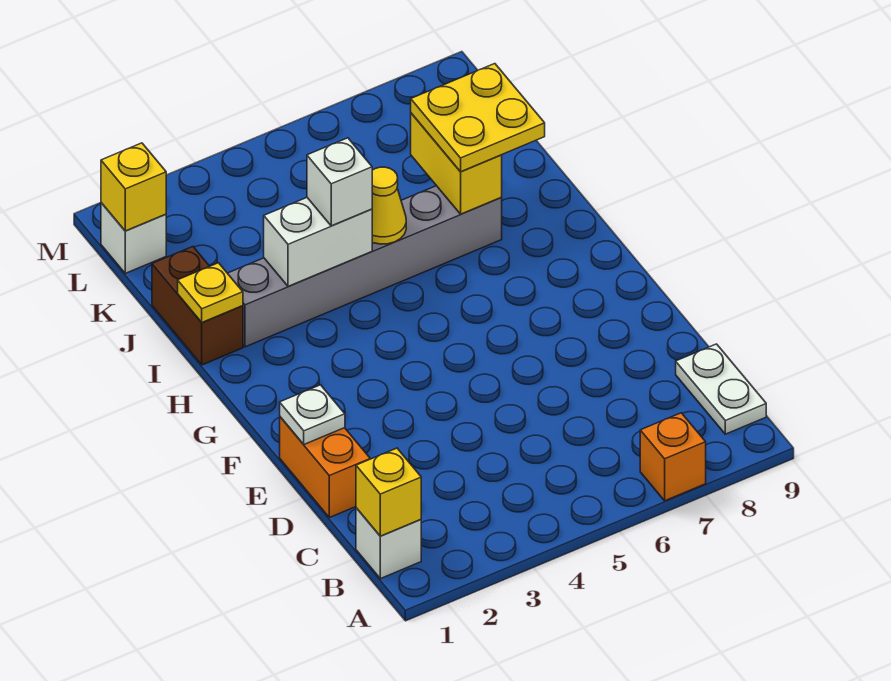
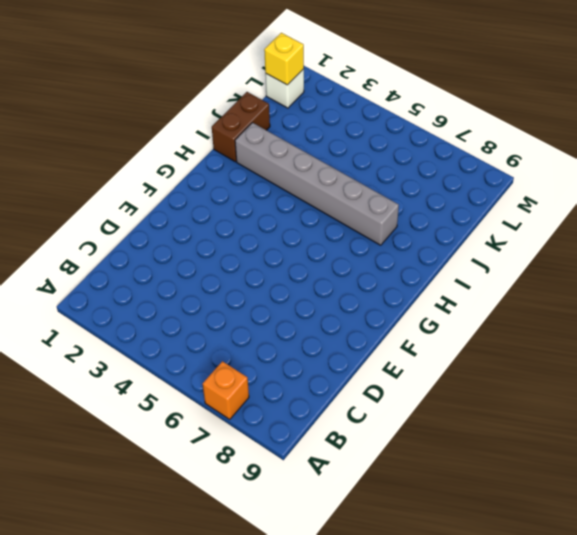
none -> white 1x1 brick [356,508,421,579]
none -> white 1x2 plate [676,344,766,434]
none -> orange 1x2 brick [280,417,370,518]

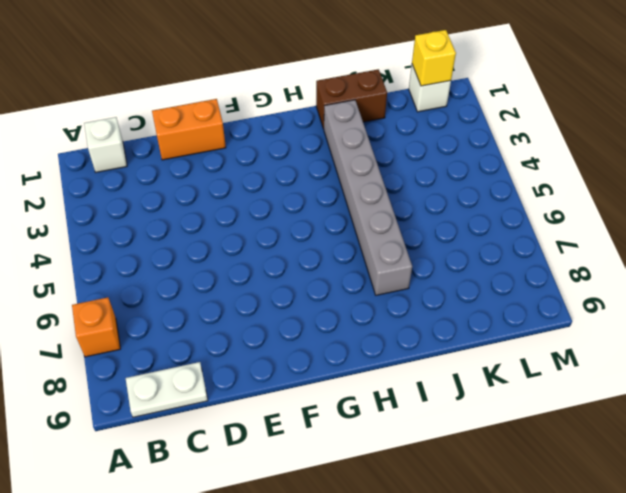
none -> yellow 1x1 brick [356,448,421,536]
none -> white 1x1 plate [280,385,345,444]
none -> yellow 1x1 plate [178,263,243,323]

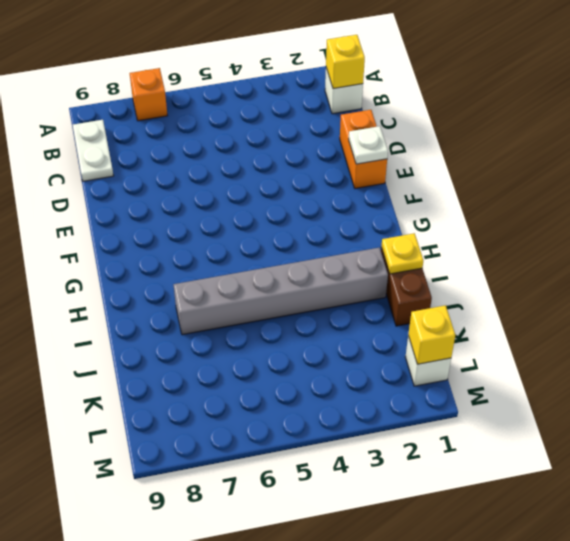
none -> white 1x2 brick [264,198,372,287]
none -> yellow 1x1 cone [372,167,406,244]
none -> yellow 1x2 brick [411,113,502,214]

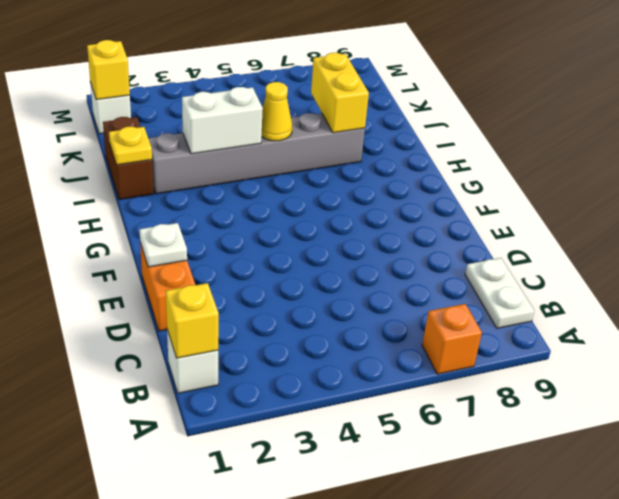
none -> white 1x1 brick [307,138,372,226]
none -> yellow 2x2 plate [411,64,545,172]

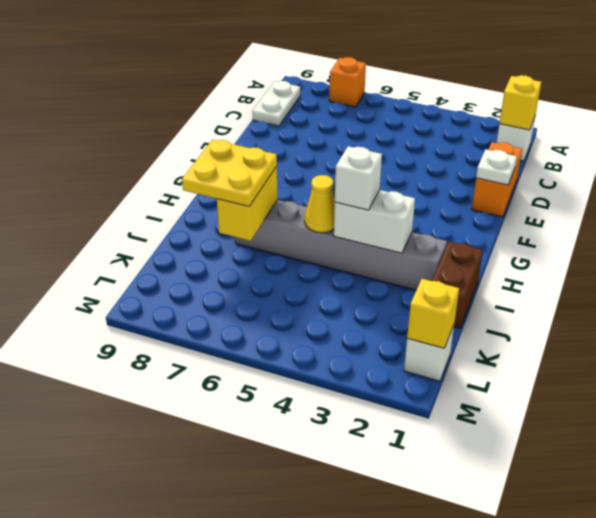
none -> yellow 1x1 plate [178,263,243,323]

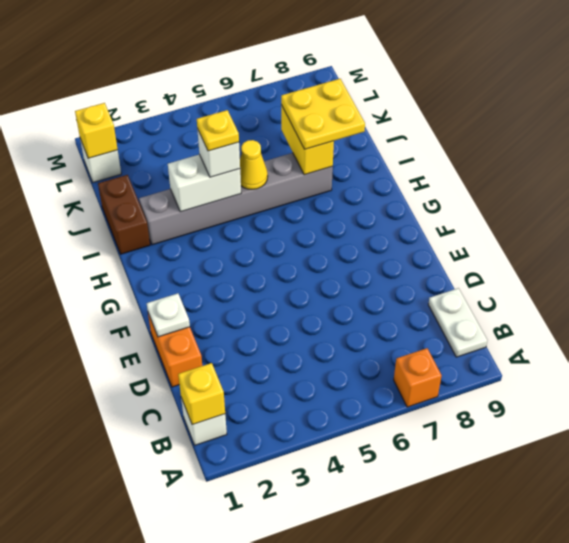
yellow 1x1 plate [197,110,239,151] -> yellow 1x1 plate moved to [178,263,243,323]

